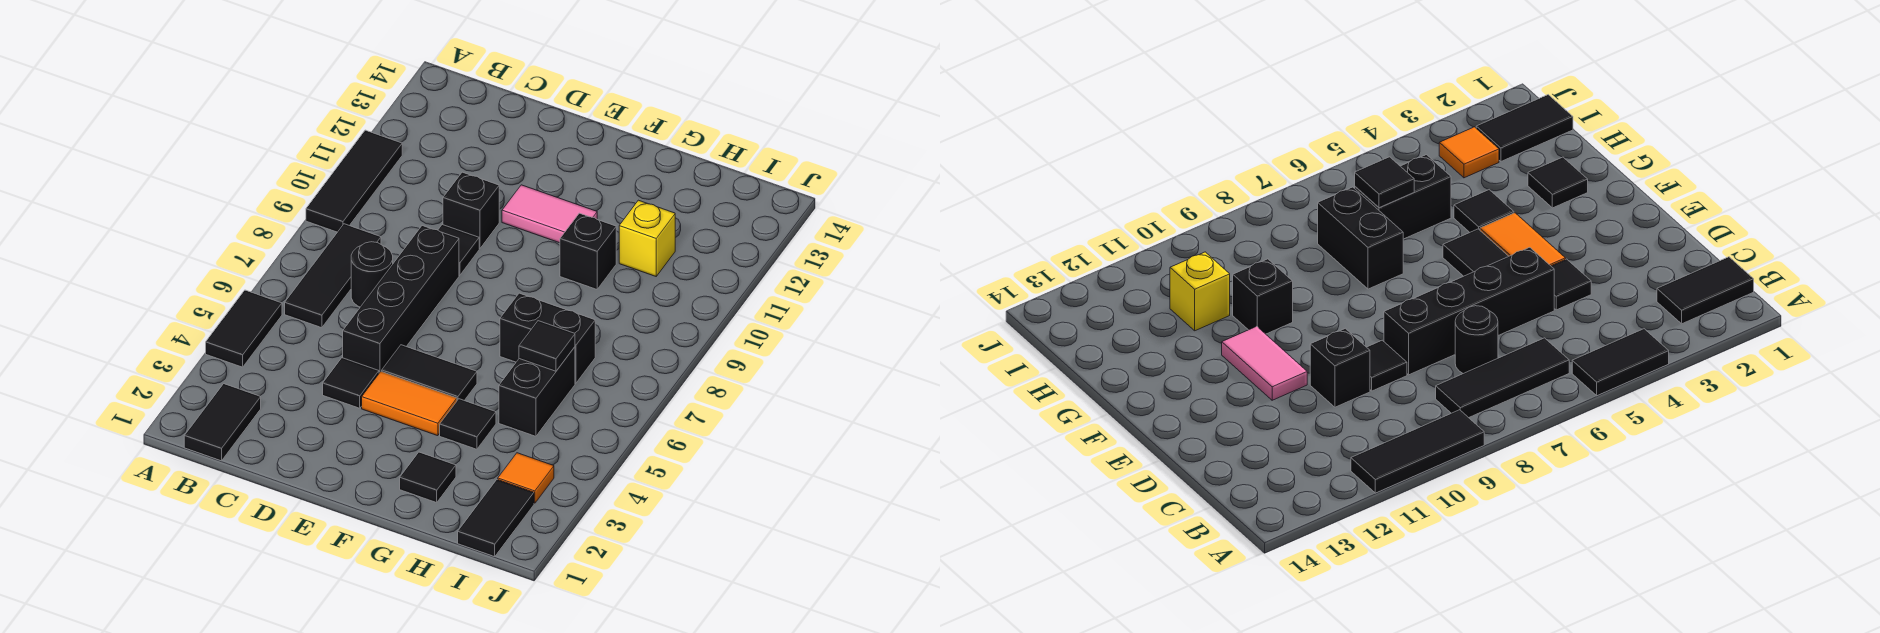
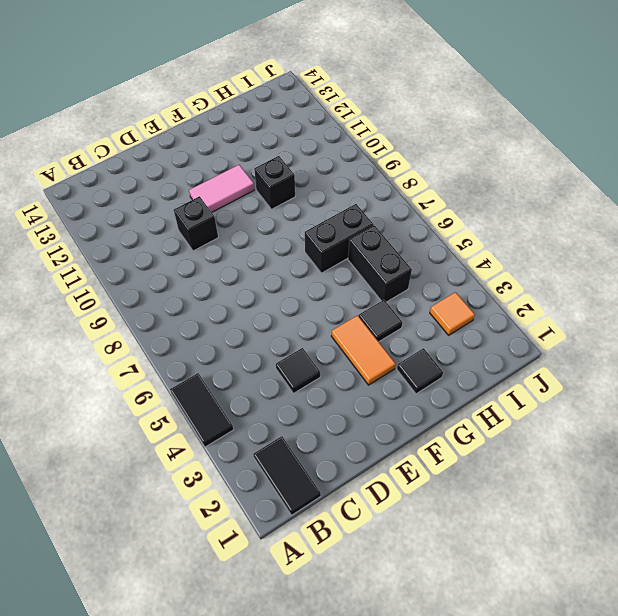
orange 1x2 tile [332,315,396,385] -> orange 1x2 tile turned to [362,371,457,436]
none -> black 1x3 tile [306,130,402,232]
none -> black 1x3 tile [285,224,381,328]
none -> black 1x1 round brick [351,242,393,307]

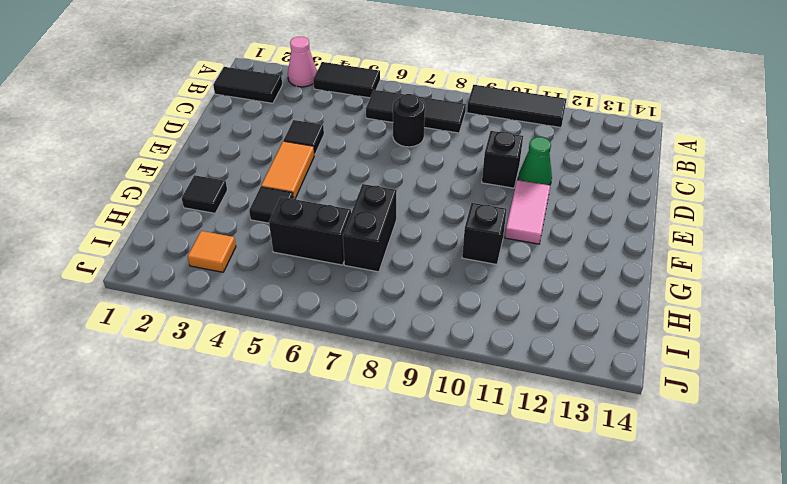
pink 1x1 cone [288,37,317,87] -> none
green 1x1 cone [518,137,552,185] -> none
none -> black 1x4 brick [343,226,459,373]
none -> black 1x1 tile [438,225,479,275]
none -> black 1x2 tile [382,345,477,400]

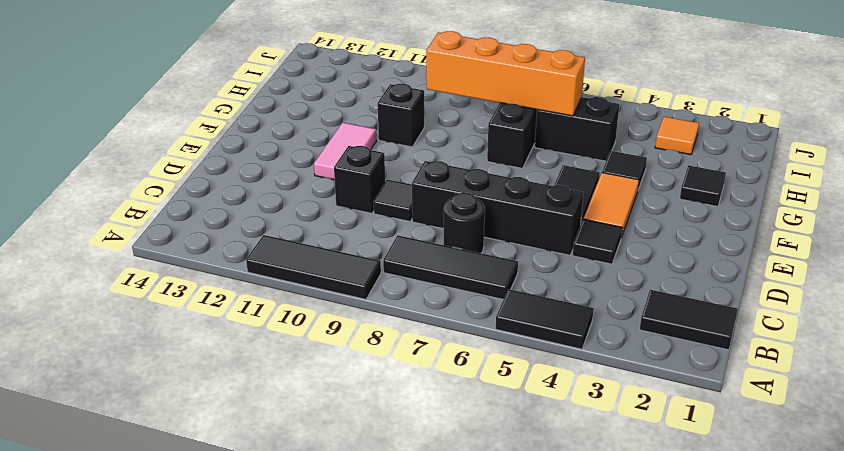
orange 1x4 brick [426,31,585,116] -> black 1x1 tile [519,321,575,371]
none -> yellow 1x1 brick [619,200,675,276]
none -> black 1x2 tile [458,479,534,557]

